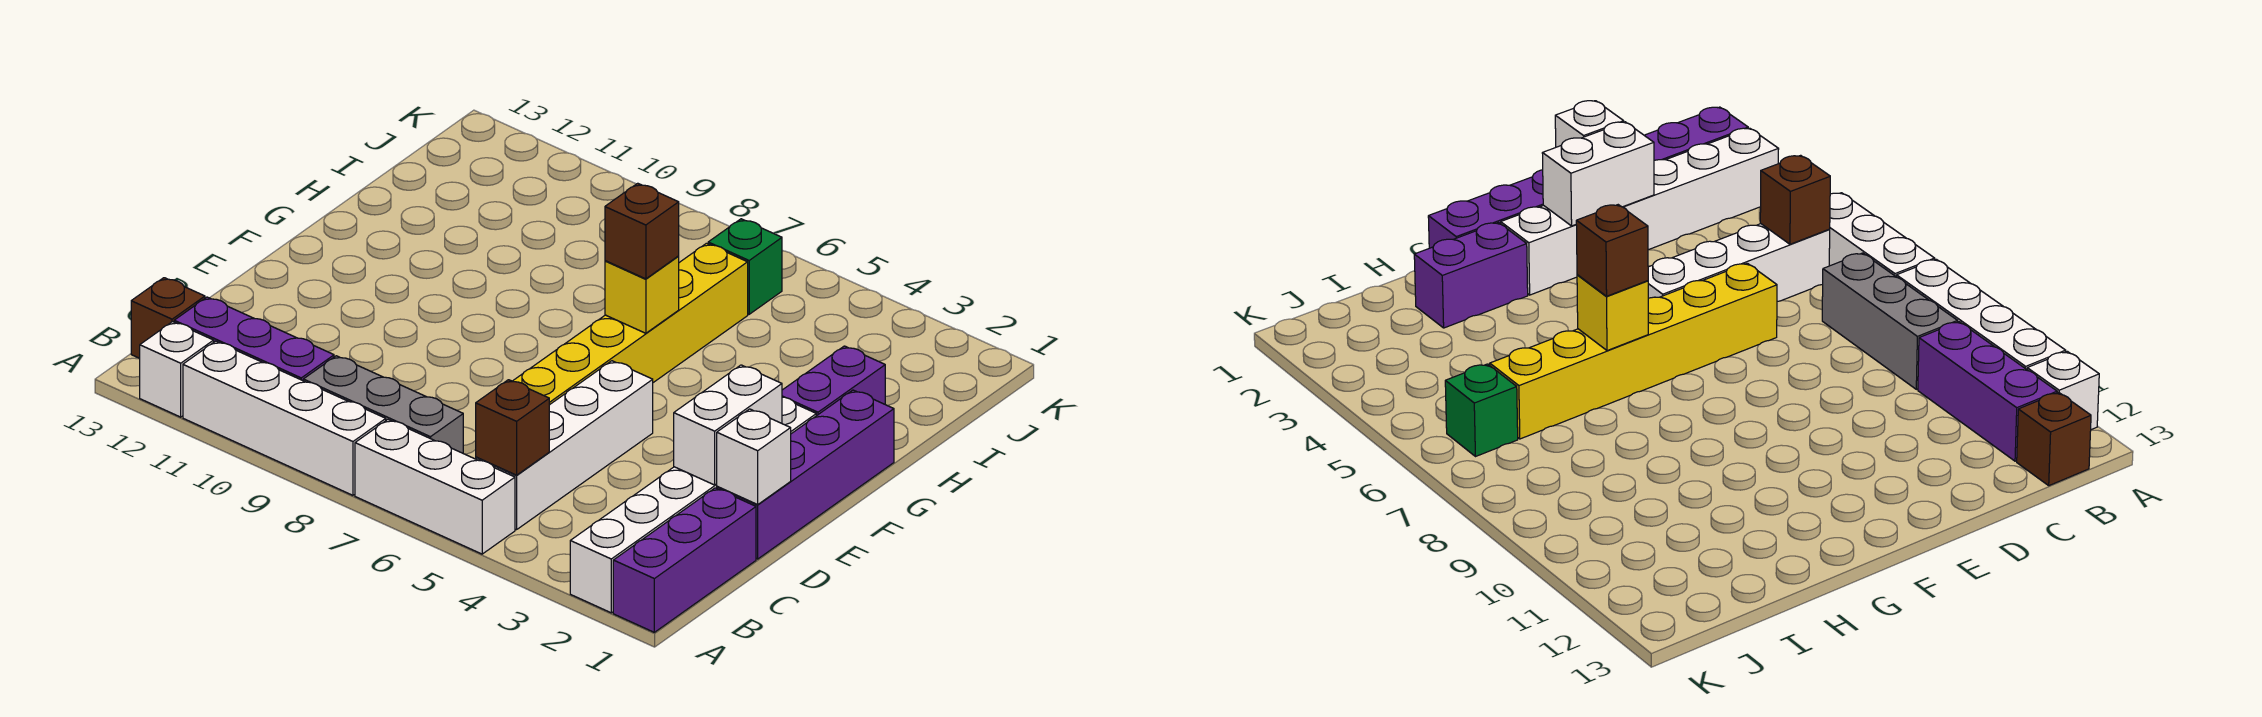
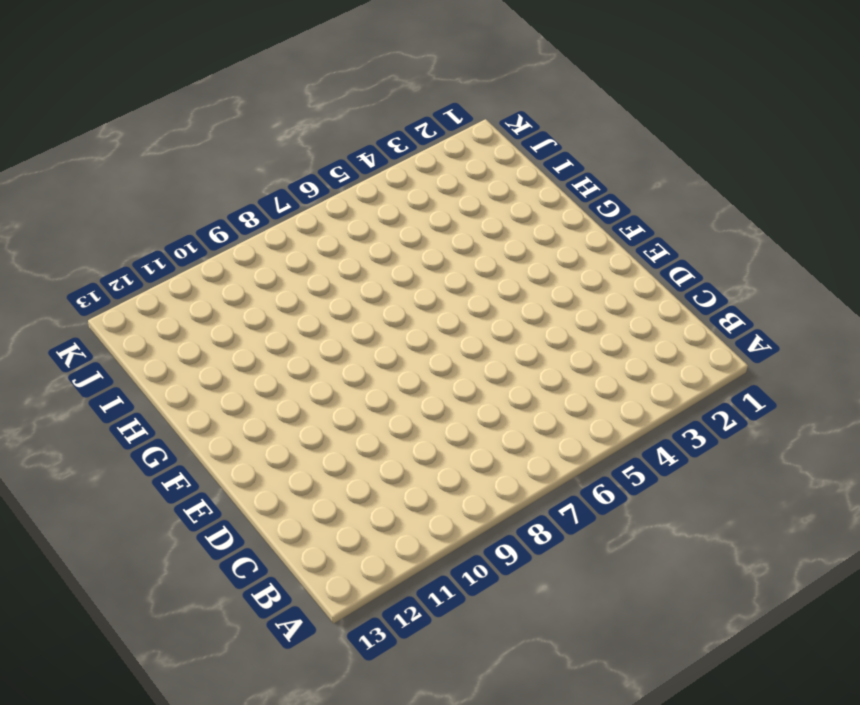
none -> purple 1x3 brick [613,488,756,632]
none -> white 1x6 brick [570,397,816,613]
none -> white 1x3 brick [355,420,515,554]

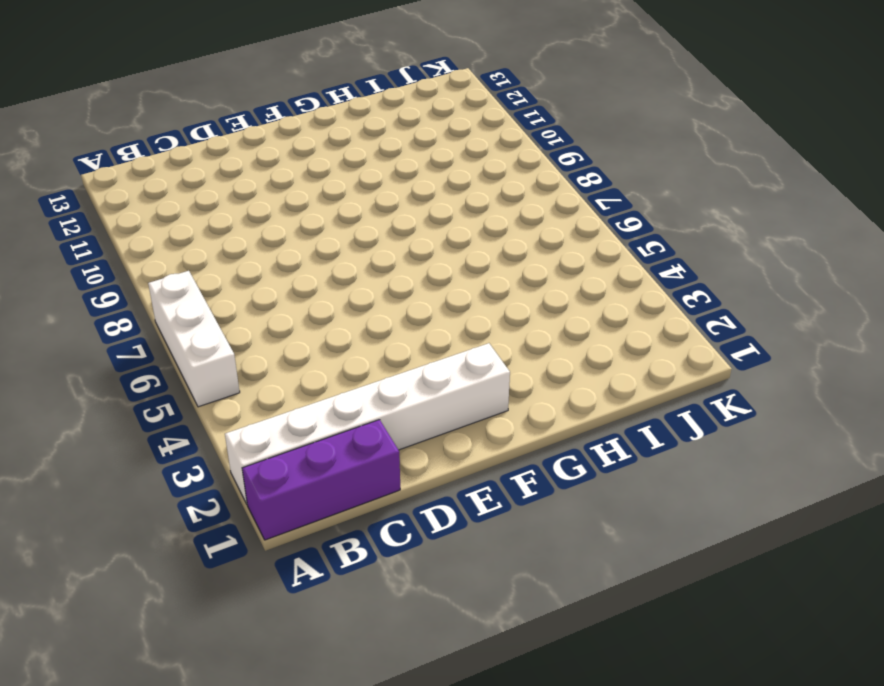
none -> white 1x4 brick [183,341,386,495]
none -> white 1x1 brick [140,322,214,417]
none -> white 1x4 brick [476,361,653,530]

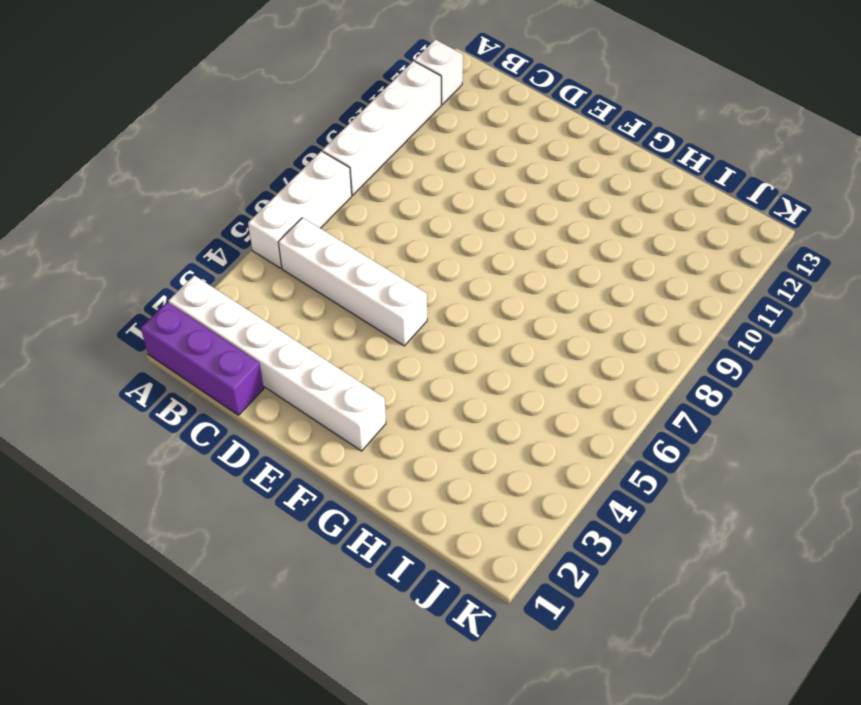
none -> grey 1x3 brick [303,356,463,453]
none -> purple 1x3 brick [174,297,334,381]
none -> brown 1x1 brick [131,278,205,358]

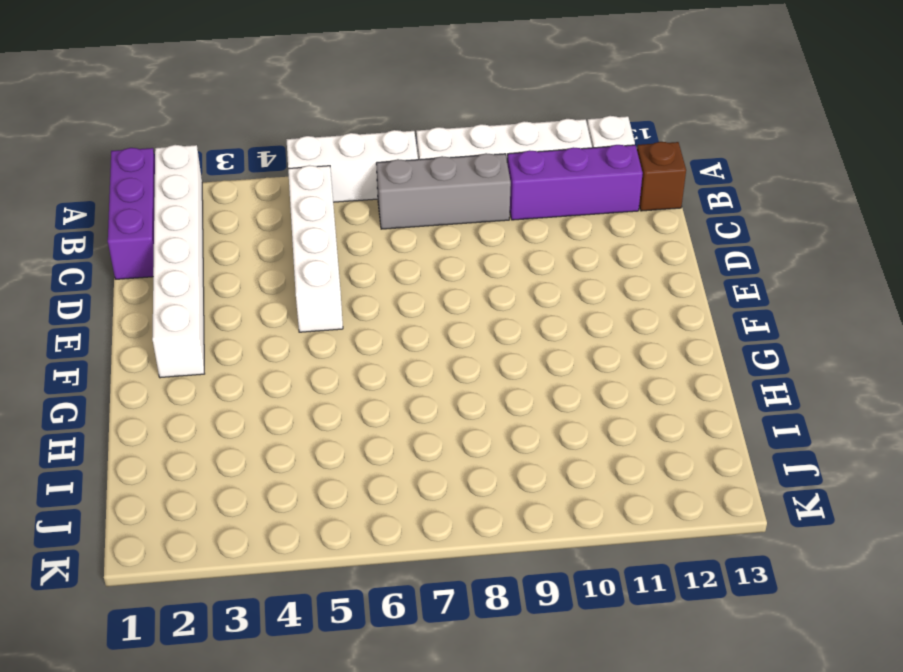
none -> purple 1x4 brick [717,390,894,559]
none -> yellow 1x6 brick [512,243,748,405]
none -> purple 1x2 brick [782,346,885,416]

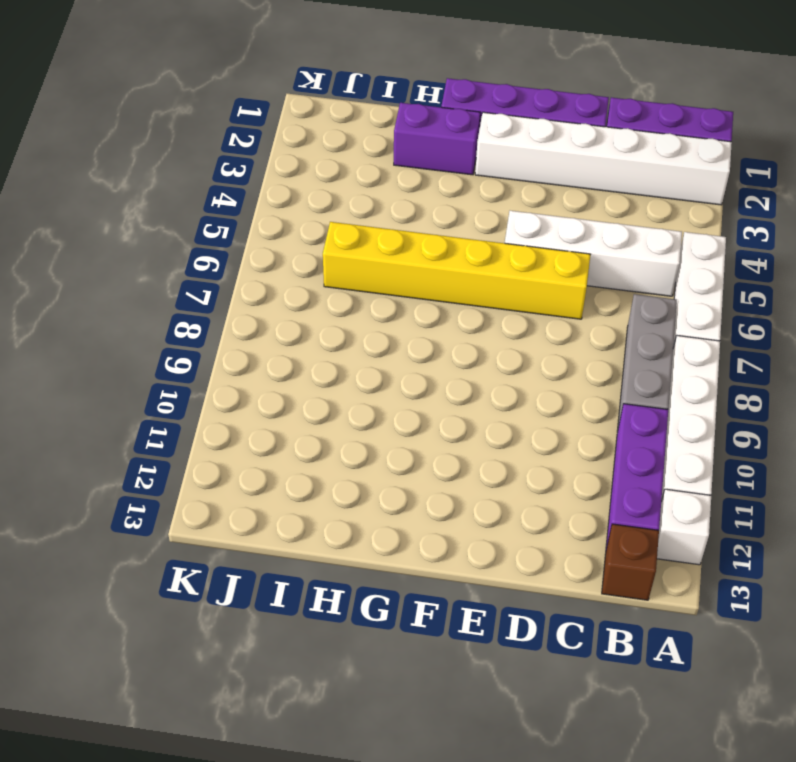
none -> green 1x1 brick [708,219,782,314]
none -> brown 1x1 brick [476,380,549,475]
none -> white 1x1 brick [717,409,791,504]

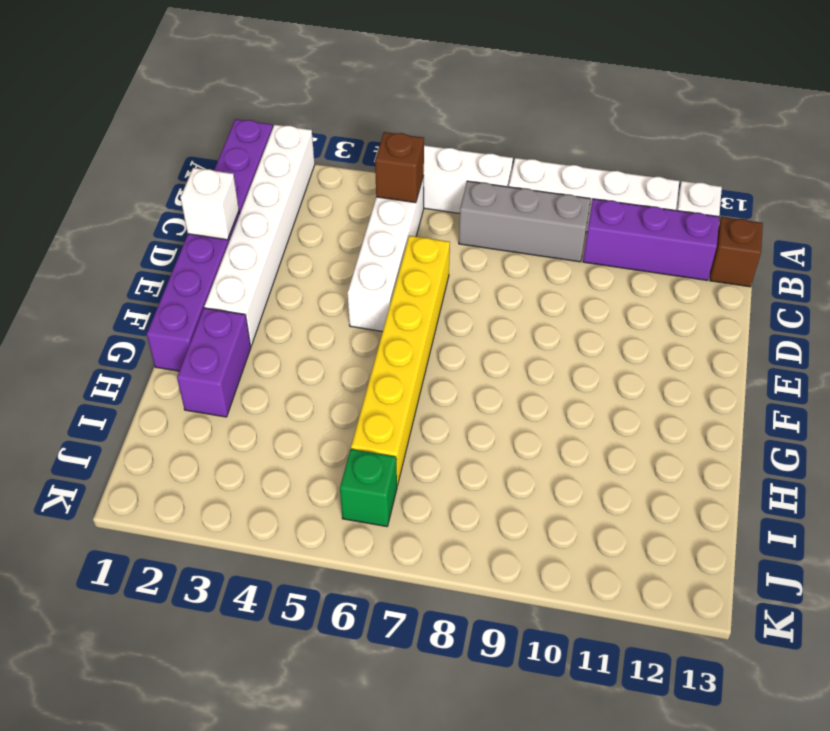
none -> white 1x2 brick [674,365,782,485]
none -> yellow 1x1 brick [605,257,679,333]
none -> brown 1x1 brick [605,183,679,279]

